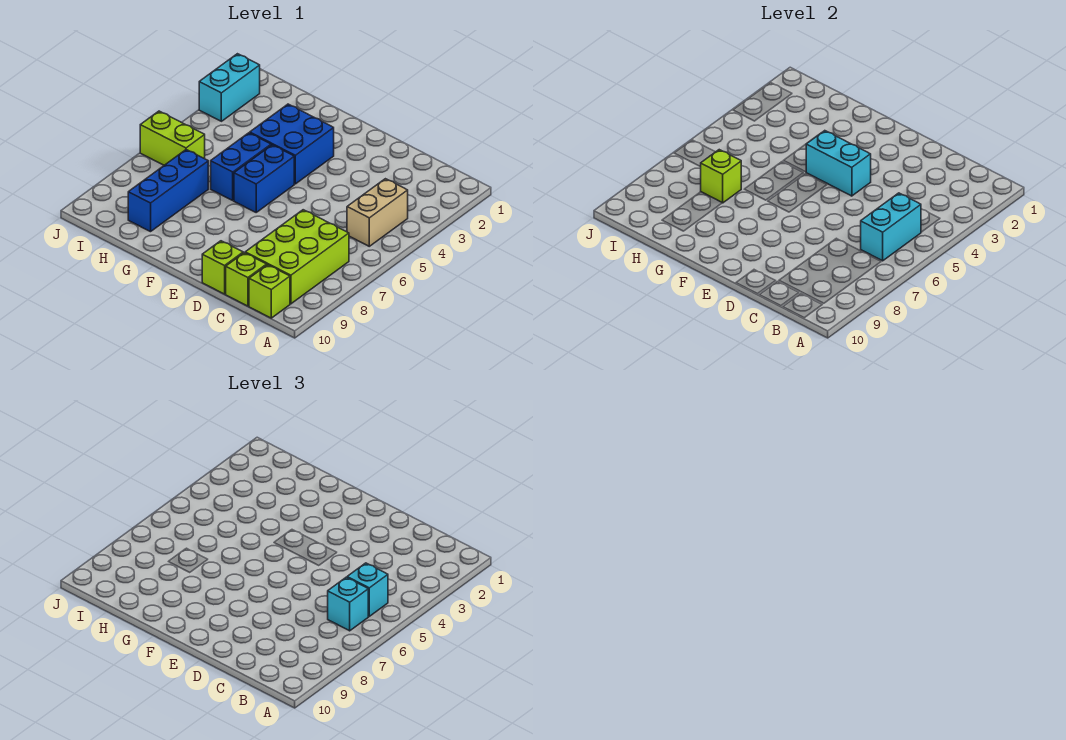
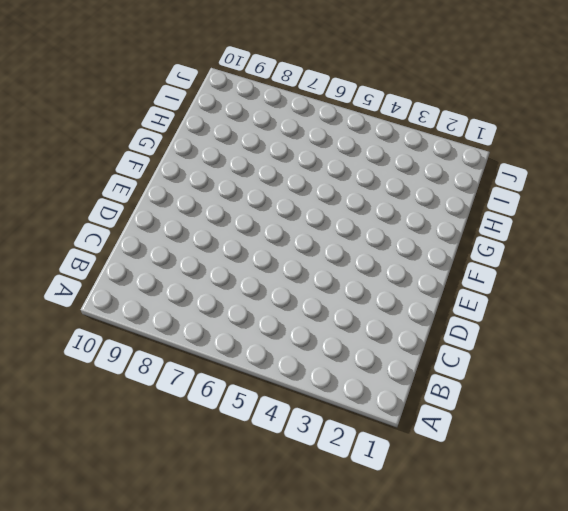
none -> tan 1x2 brick [347,179,408,246]
none -> lime 2x3 brick [245,210,349,304]
none -> lime 1x1 brick [249,265,290,318]

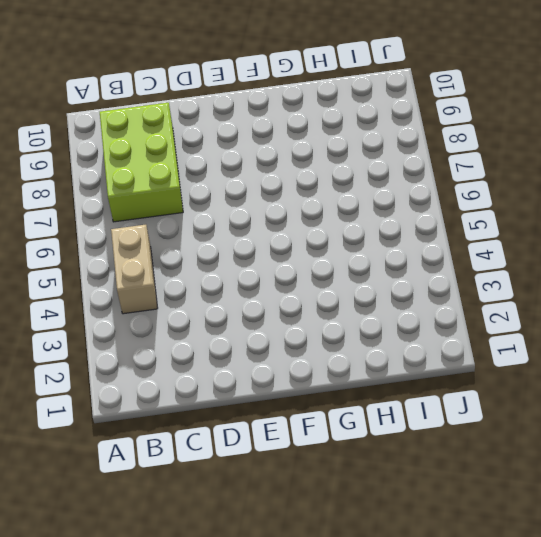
none -> lime 1x1 brick [249,265,290,318]
none -> lime 1x1 brick [226,253,267,306]
none -> lime 1x1 brick [202,241,243,294]

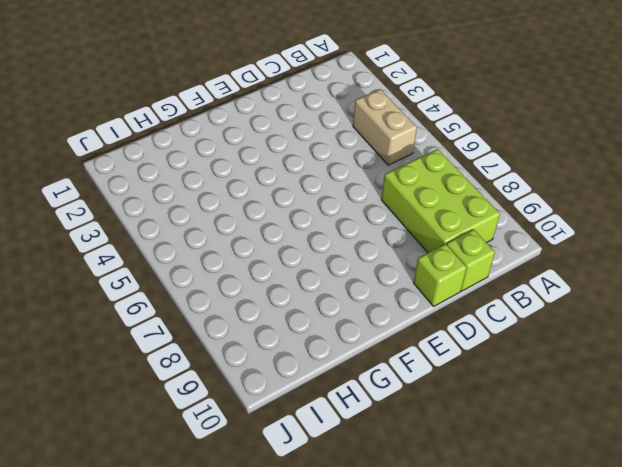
none -> lime 1x1 brick [249,265,290,318]
none -> blue 2x2 brick [250,104,334,184]
none -> blue 1x2 brick [234,145,294,212]

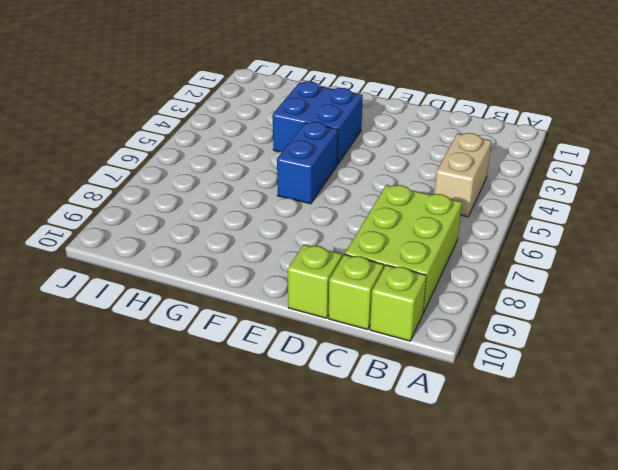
none -> blue 1x2 brick [211,133,271,200]
none -> blue 1x3 brick [128,150,208,232]
none -> lime 1x2 brick [140,111,205,165]

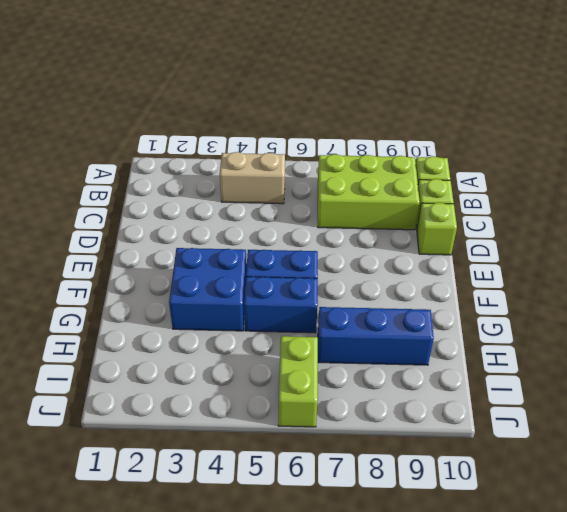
none -> cyan 1x2 brick [199,54,260,121]
none -> cyan 1x2 brick [861,193,921,261]
none -> cyan 1x2 brick [806,131,871,196]

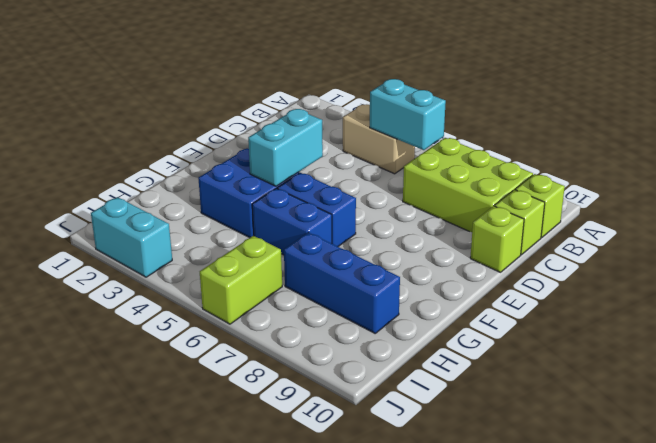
none -> lime 1x1 brick [701,150,741,203]
none -> cyan 1x1 brick [347,563,388,616]
none -> cyan 1x1 brick [328,577,368,631]

